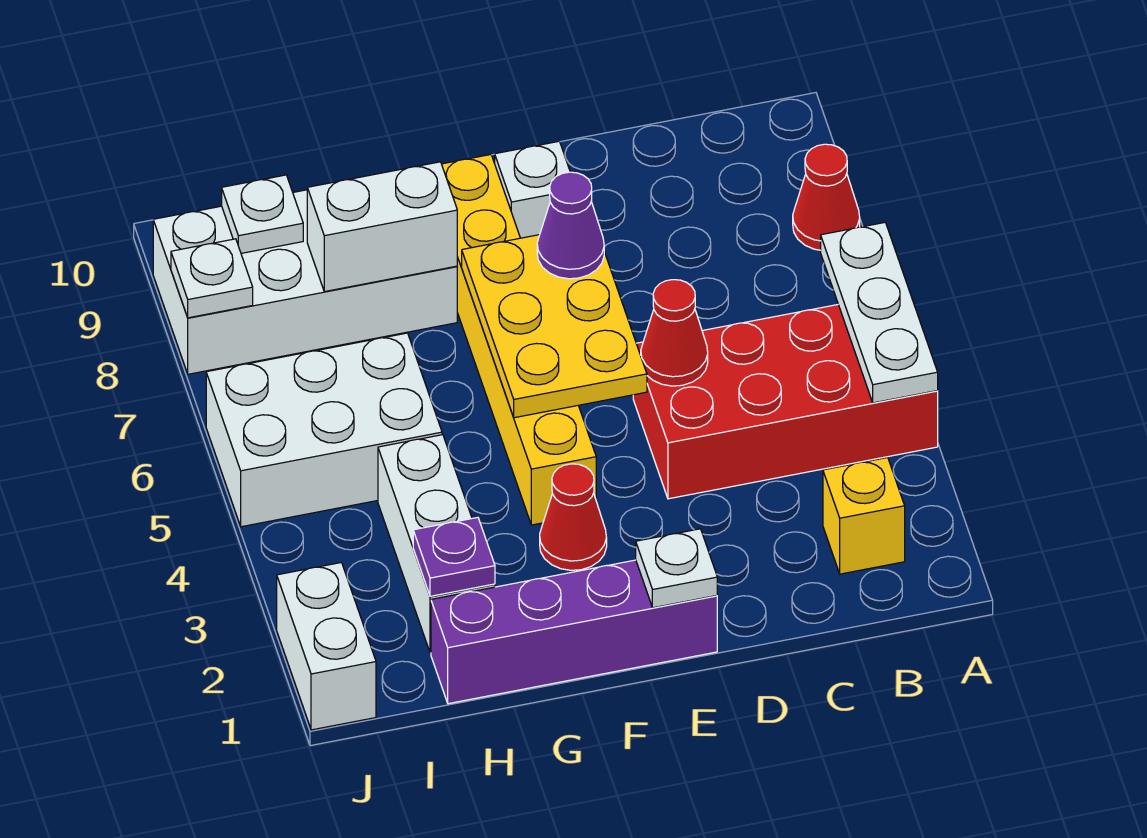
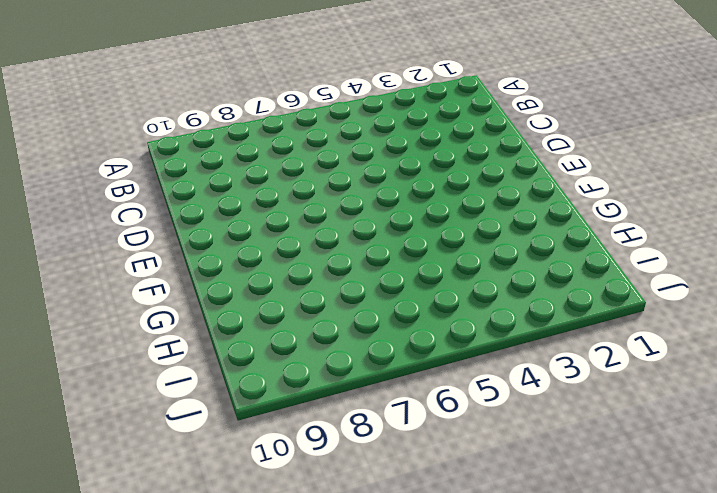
none -> red 2x4 brick [633,305,938,499]
none -> red 1x1 cone [793,144,860,250]
none -> yellow 1x1 brick [823,458,905,574]

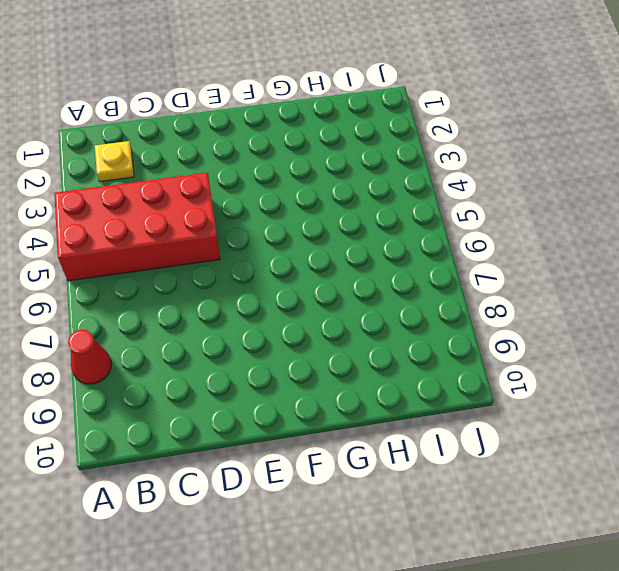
yellow 1x1 plate [95,141,134,182] -> yellow 1x1 brick [823,458,905,574]
none -> purple 1x4 brick [431,560,717,704]
none -> white 1x1 brick [495,141,570,238]
none -> red 1x1 cone [540,464,607,570]

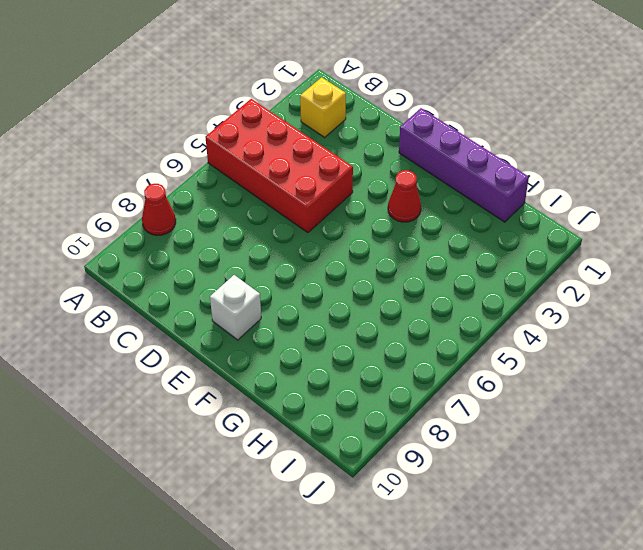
none -> yellow 1x6 brick [442,155,596,525]
none -> white 2x4 brick [153,190,457,374]
none -> white 1x3 brick [378,435,495,653]

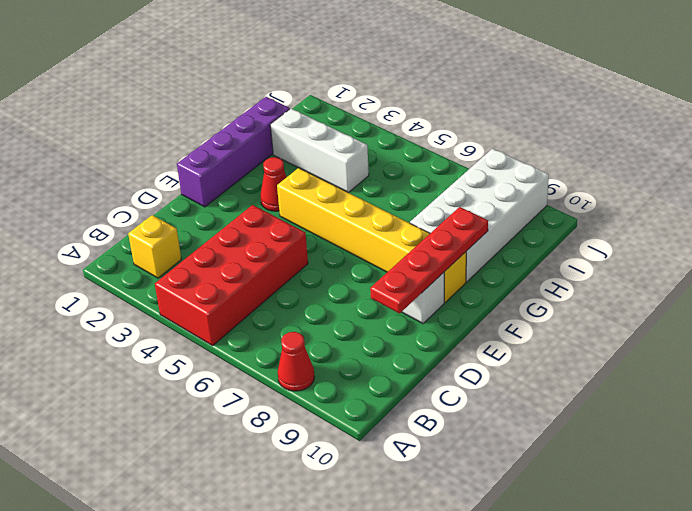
red 1x4 plate [370,207,488,313] -> none
none -> white 2x3 brick [206,333,442,527]
none -> white 1x2 brick [277,563,376,730]
none -> white 1x3 plate [821,223,938,403]

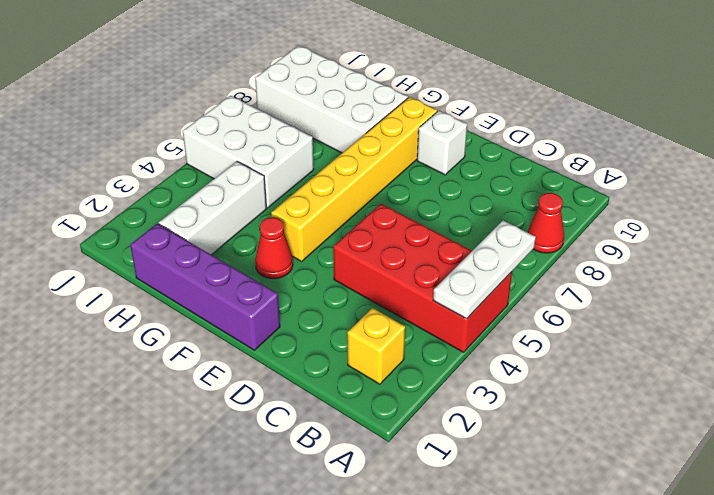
none -> white 1x2 brick [277,563,376,730]
none -> red 1x1 cone [641,280,708,386]
none -> white 1x1 plate [636,529,717,608]

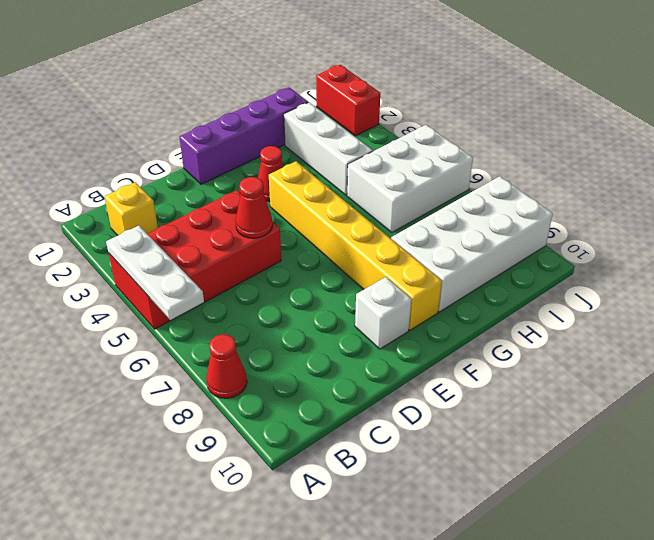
red 1x2 brick [316,65,380,136] -> white 1x2 brick [277,563,376,730]
none -> white 1x1 plate [636,529,717,608]
none -> yellow 2x3 plate [462,235,647,418]
none -> white 1x2 brick [307,162,457,292]

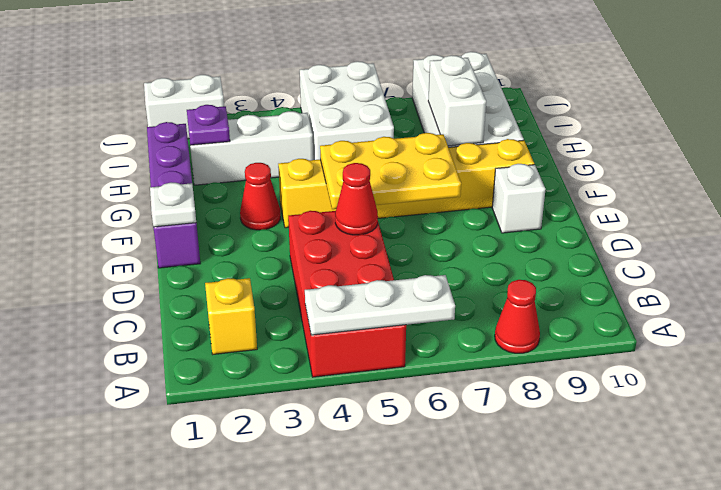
none -> white 1x1 plate [222,175,303,253]
none -> white 1x1 plate [171,239,253,318]
none -> purple 1x1 cone [537,172,604,279]

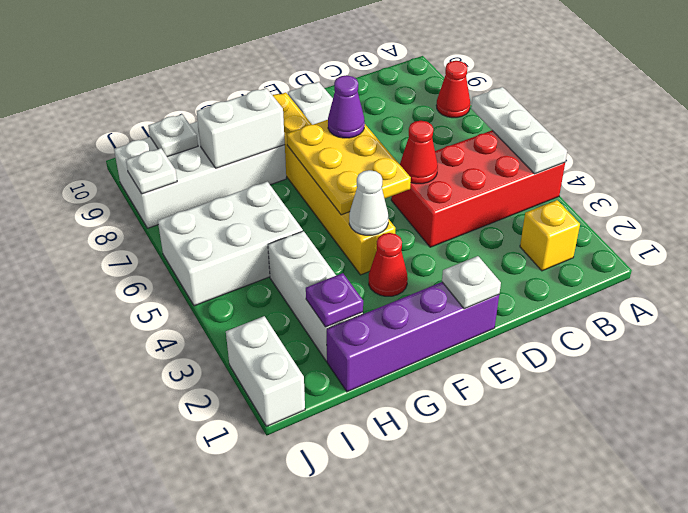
white 1x1 cone [349,170,388,235] -> none

